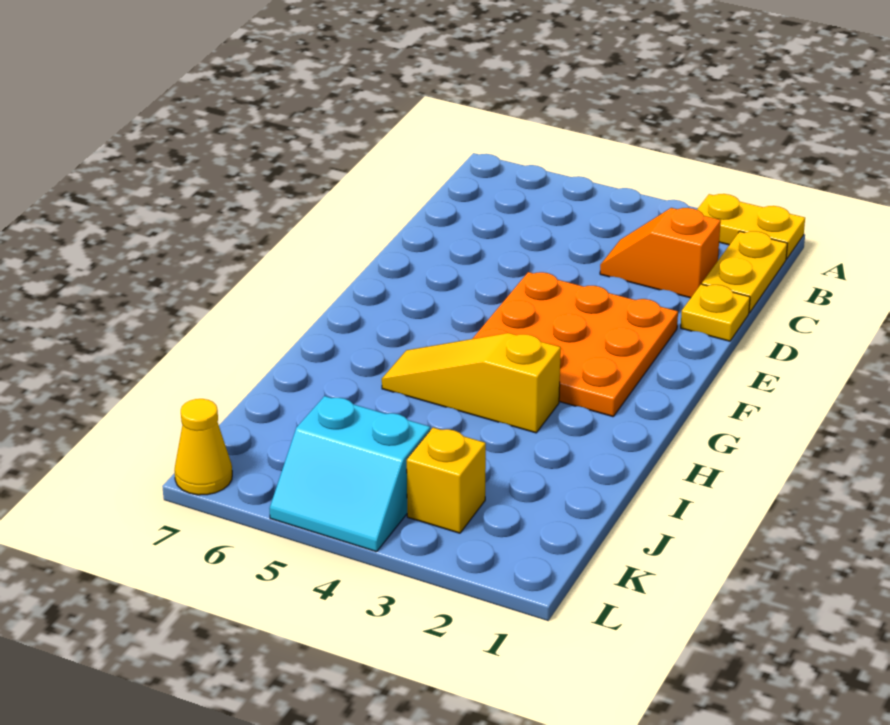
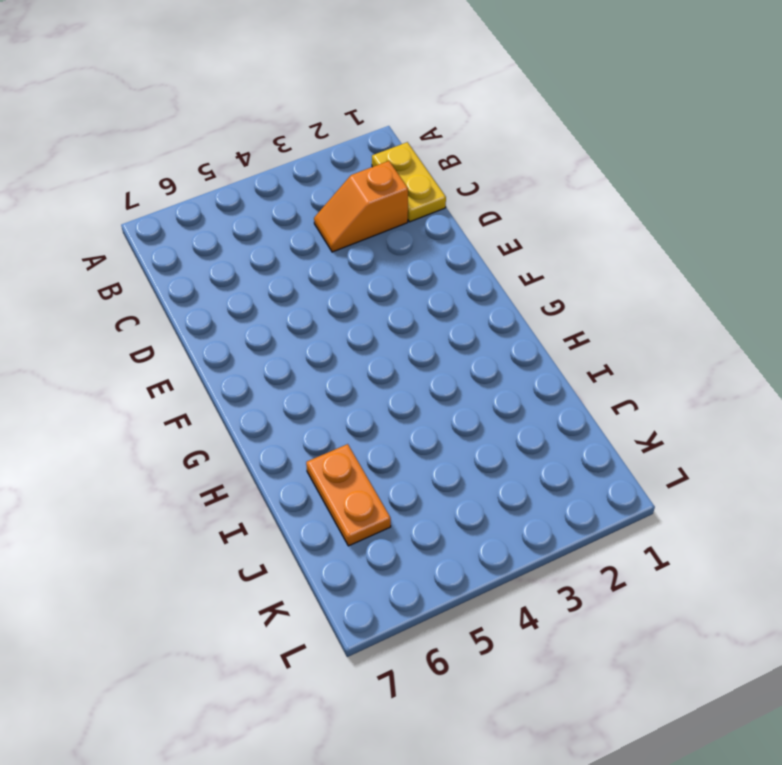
orange 1x2 plate [306,444,391,546] -> none
none -> yellow 1x2 plate [697,194,805,259]
none -> yellow 1x1 plate [681,284,750,341]

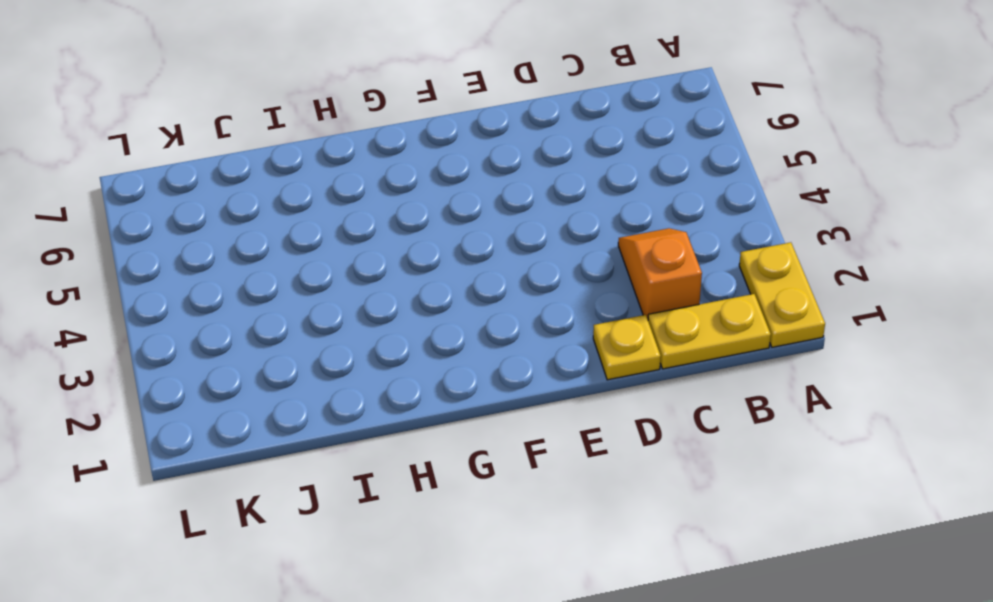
none -> orange 3x3 plate [473,272,678,417]
none -> yellow 1x3 slope [382,333,561,433]

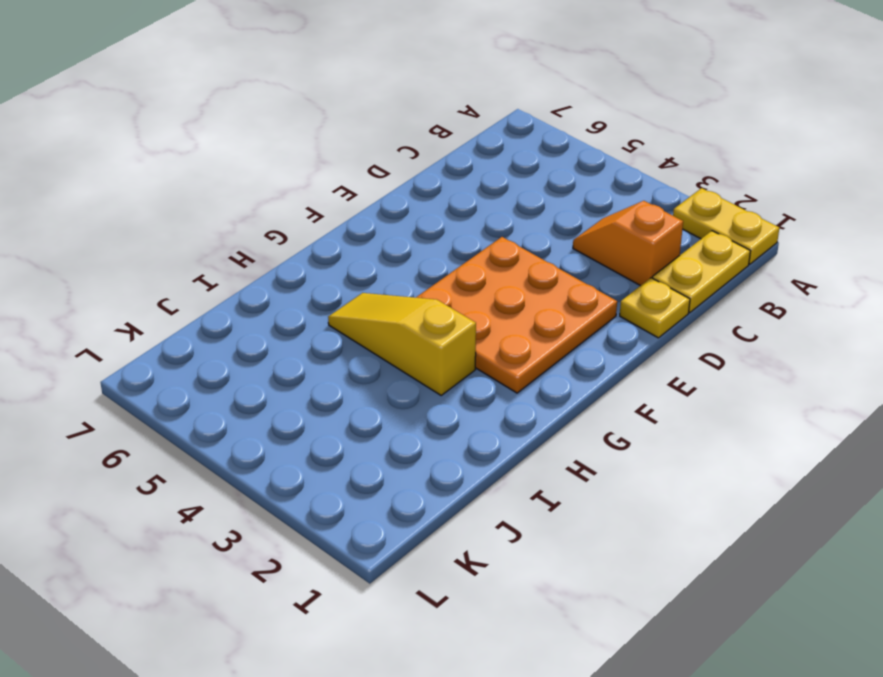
none -> yellow 1x1 brick [407,428,486,533]
none -> cyan 2x2 slope [270,396,430,552]

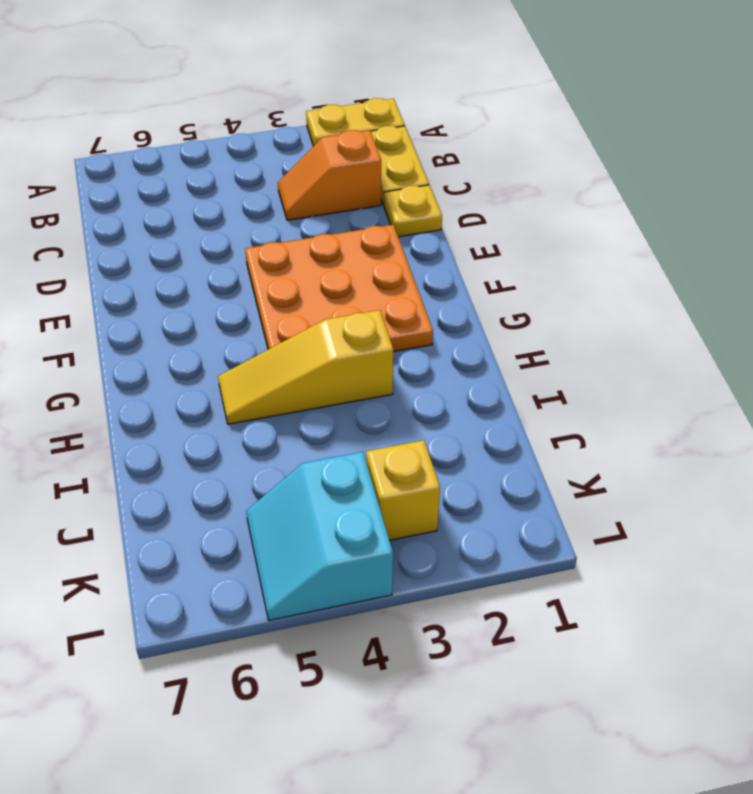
cyan 2x2 slope [246,452,393,620] -> cyan 2x2 slope turned to [270,396,430,552]
none -> yellow 1x1 cone [175,399,232,495]

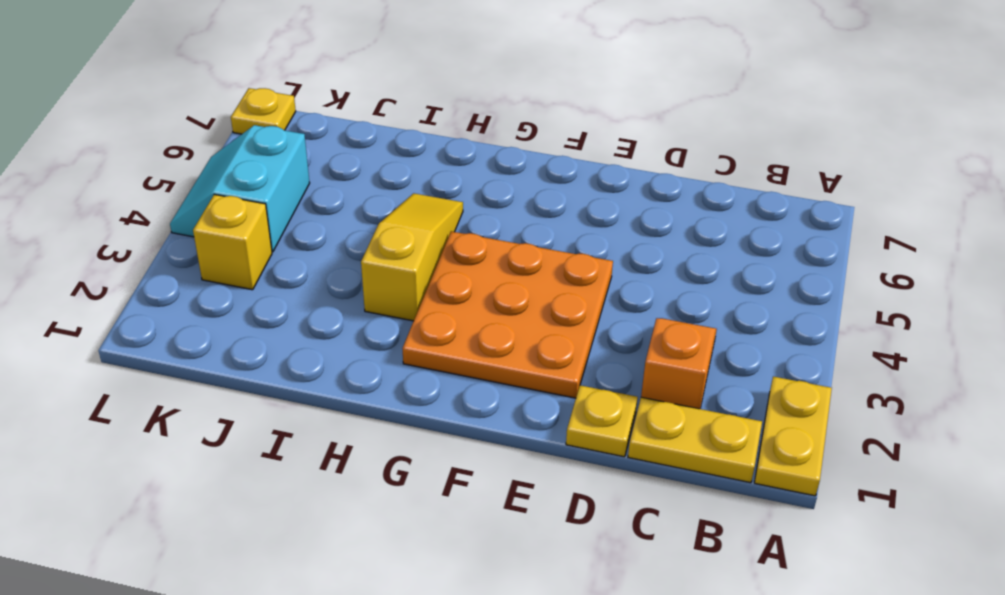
yellow 1x1 plate [231,88,296,134] -> yellow 1x1 cone [175,399,232,495]

